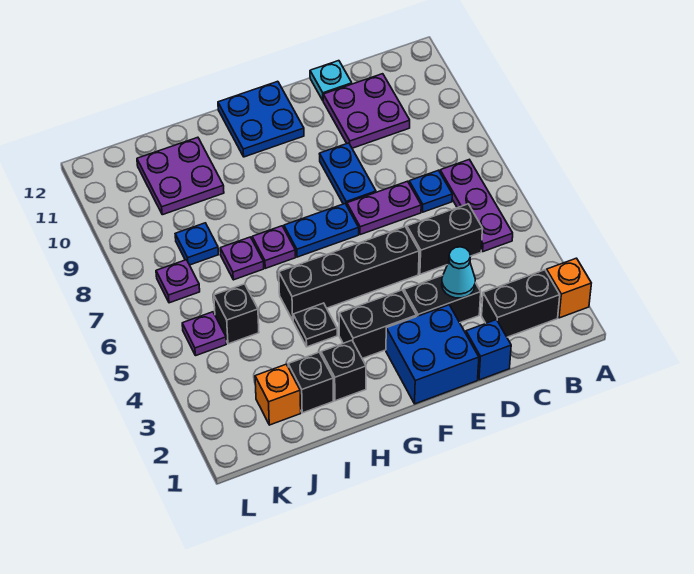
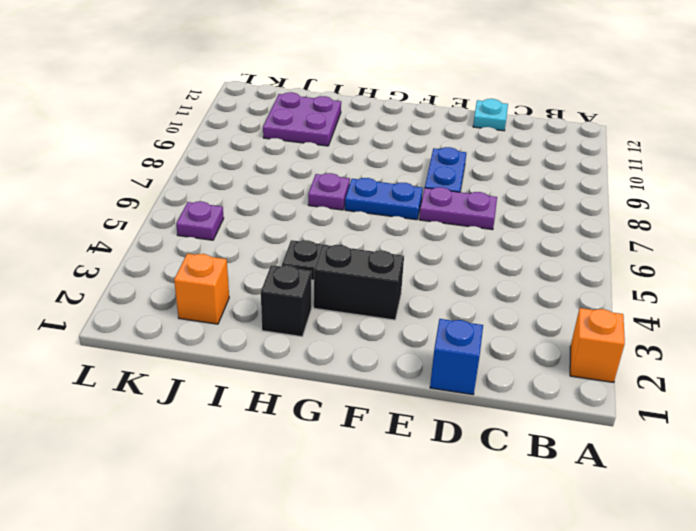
none -> black 1x2 brick [482,270,560,337]
none -> purple 1x3 plate [440,160,513,252]
none -> black 1x2 brick [407,204,483,274]

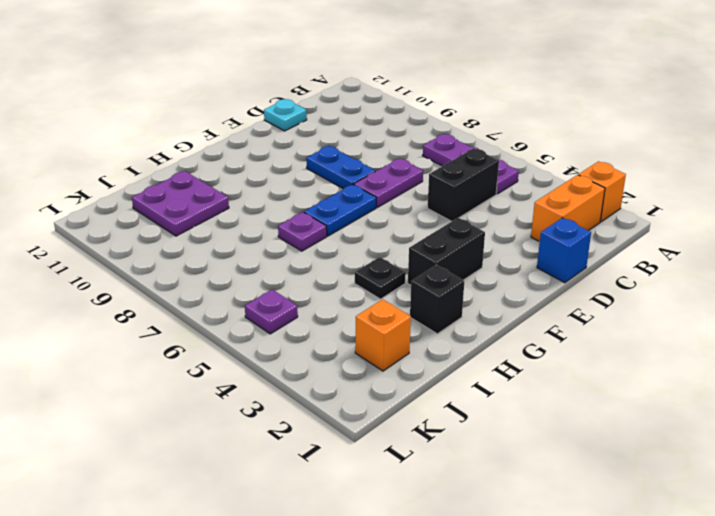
orange 1x2 brick [531,175,605,242] -> black 1x2 brick [482,270,560,337]
none -> blue 1x1 plate [409,170,452,212]
none -> purple 2x2 plate [323,74,410,148]
none -> black 1x2 brick [404,275,481,323]

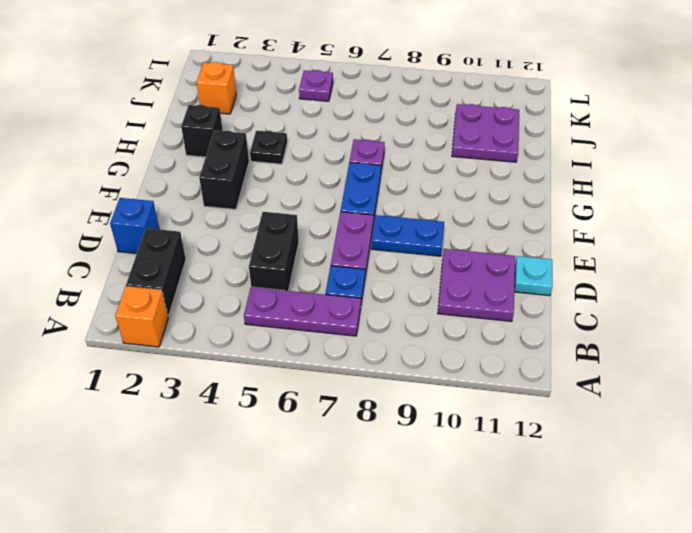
none -> black 1x2 brick [404,275,481,323]
none -> blue 2x2 brick [386,305,479,404]
none -> black 1x4 brick [279,227,419,320]

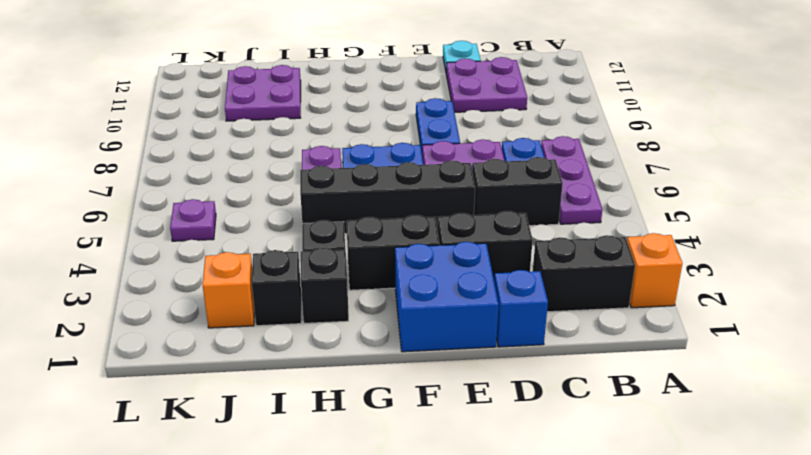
none -> blue 2x2 plate [218,81,304,157]
none -> purple 1x1 plate [220,237,264,280]
none -> black 1x1 brick [214,284,259,344]

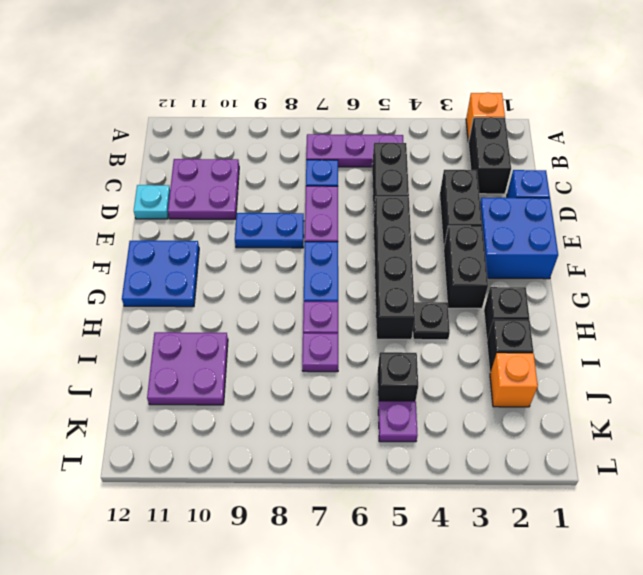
none -> blue 1x1 plate [175,223,219,265]
none -> purple 1x1 plate [156,260,200,303]
none -> cyan 1x1 cone [442,247,475,298]

